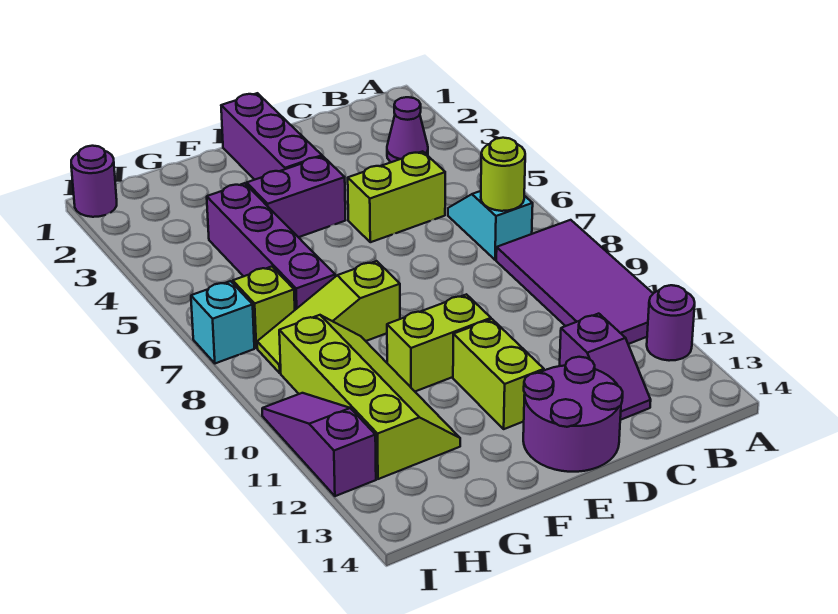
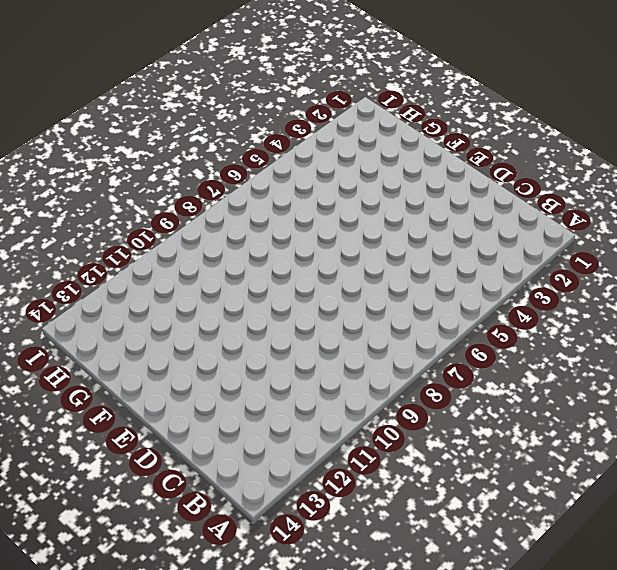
none -> purple 2x4 tile [496,220,653,344]
none -> purple 1x1 round brick [647,285,695,361]
none -> purple 1x1 cone [387,97,428,162]

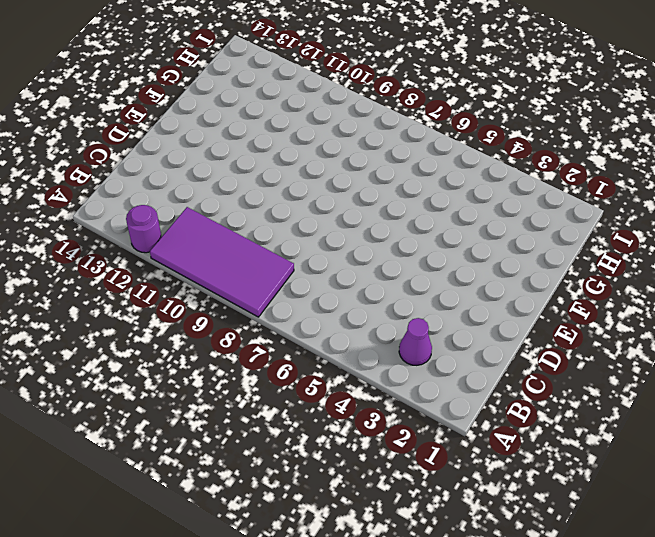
none -> cyan 1x2 slope [448,191,533,260]
none -> lime 1x2 brick [348,151,445,242]
none -> purple 1x2 slope [560,314,651,420]

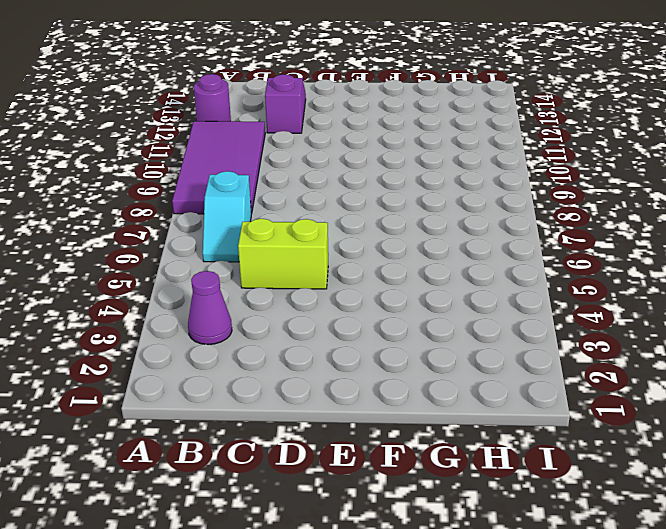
none -> purple 2x2 round brick [523,357,623,472]
none -> purple 1x3 brick [221,93,322,180]
none -> purple 1x2 brick [247,156,345,237]

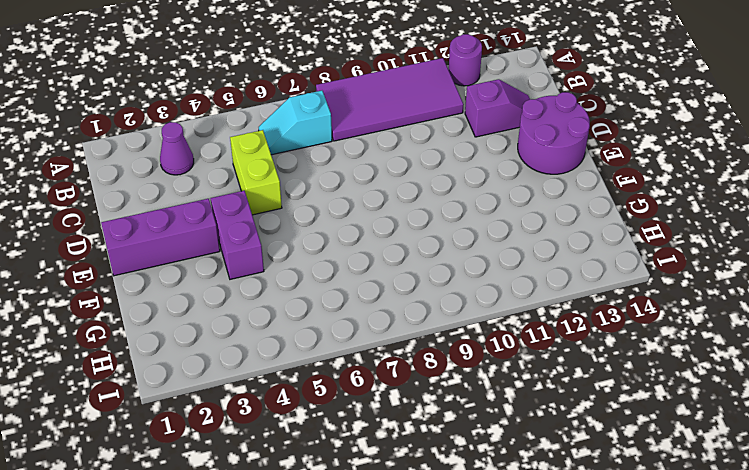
none -> lime 1x2 brick [387,294,491,391]
none -> lime 1x2 brick [453,319,544,429]
none -> lime 1x3 slope [257,261,400,373]

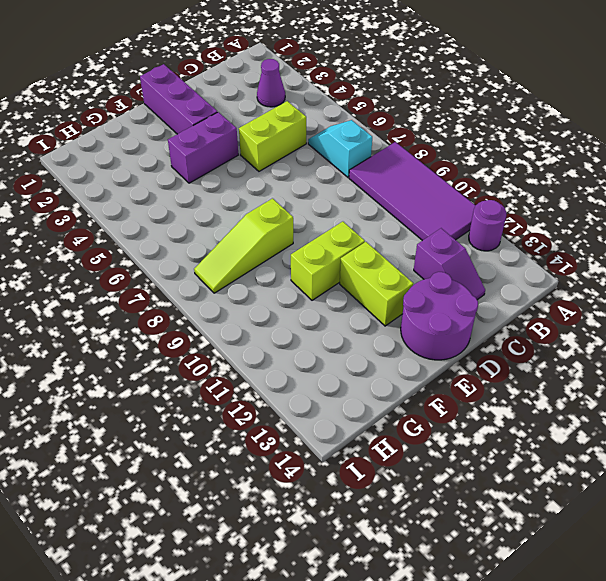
none -> purple 1x4 brick [207,183,335,310]
none -> lime 2x4 slope [279,315,460,479]
none -> lime 1x1 brick [233,267,295,348]

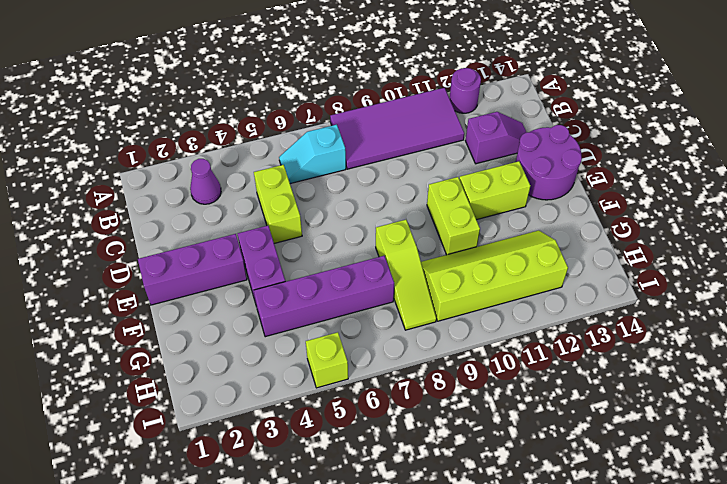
lime 1x1 brick [306,332,348,388] -> lime 1x1 brick moved to [233,267,295,348]
none -> purple 1x1 round brick [71,146,117,217]
none -> cyan 1x1 brick [191,281,254,363]
none -> purple 1x3 slope [262,393,376,496]

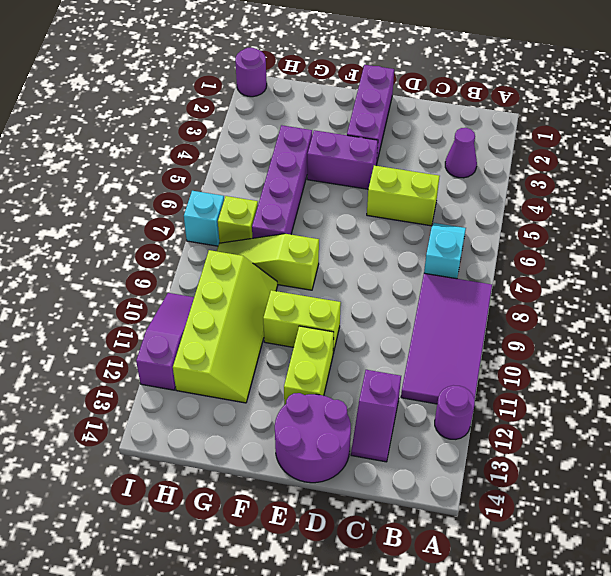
none -> lime 1x1 round brick [481,138,525,211]

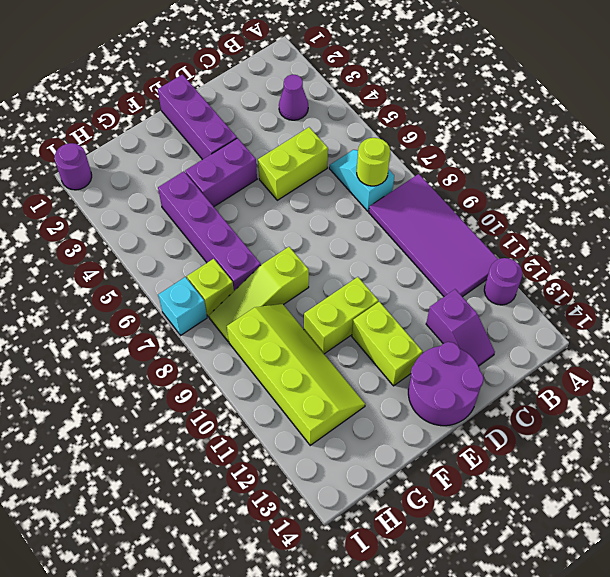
none -> purple 1x3 slope [262,393,376,496]

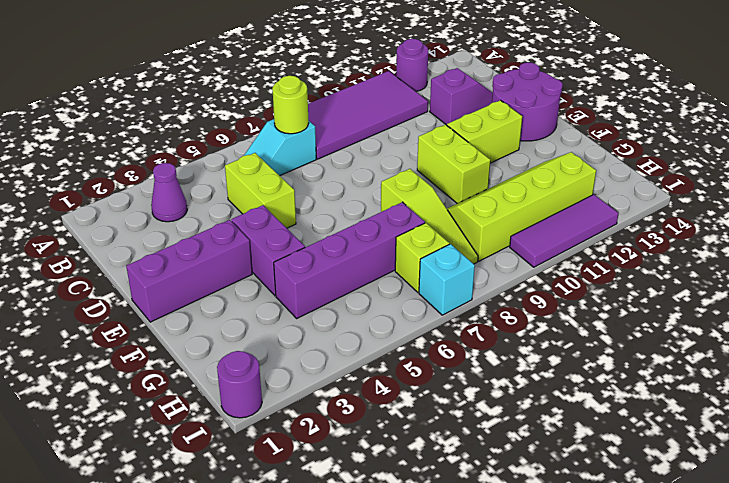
purple 1x3 tile [510,195,619,267] -> purple 1x3 slope [262,393,376,496]

